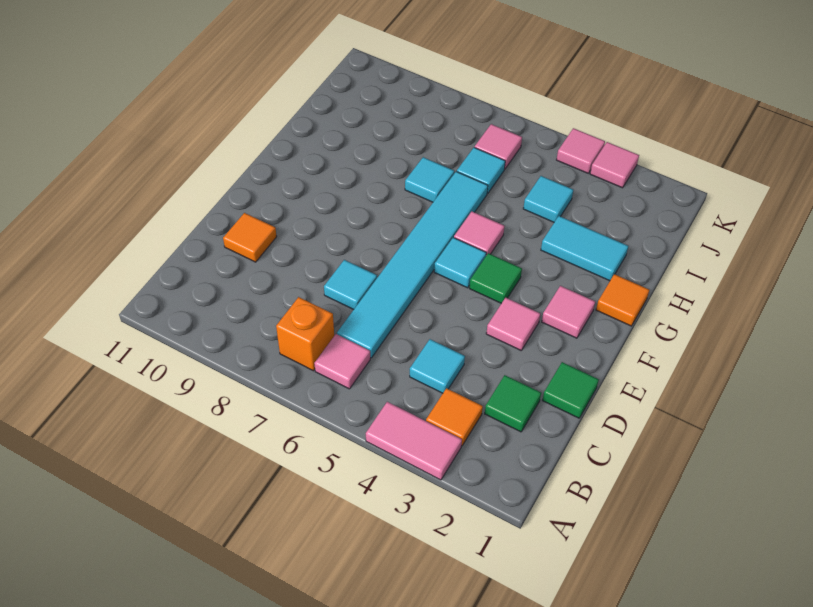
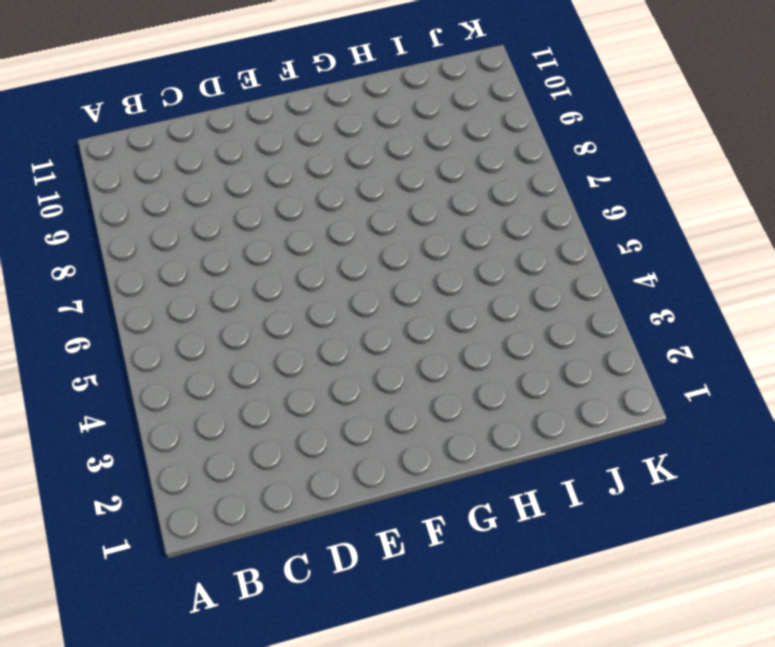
none -> pink 1x2 tile [366,402,462,480]
none -> orange 1x1 tile [426,388,483,446]
none -> pink 1x1 tile [314,334,370,389]

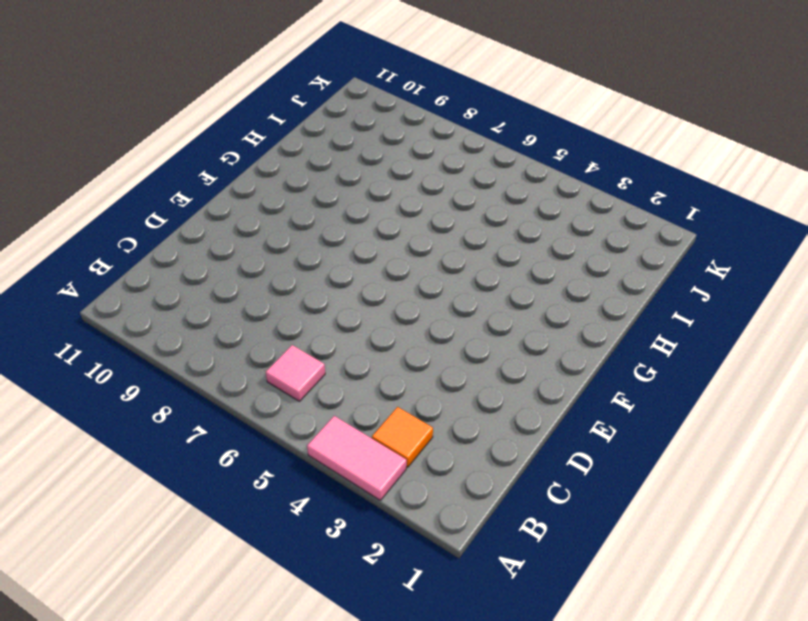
none -> orange 1x1 brick [276,297,334,371]
none -> green 1x1 tile [485,375,541,432]
none -> cyan 1x1 tile [410,339,465,393]

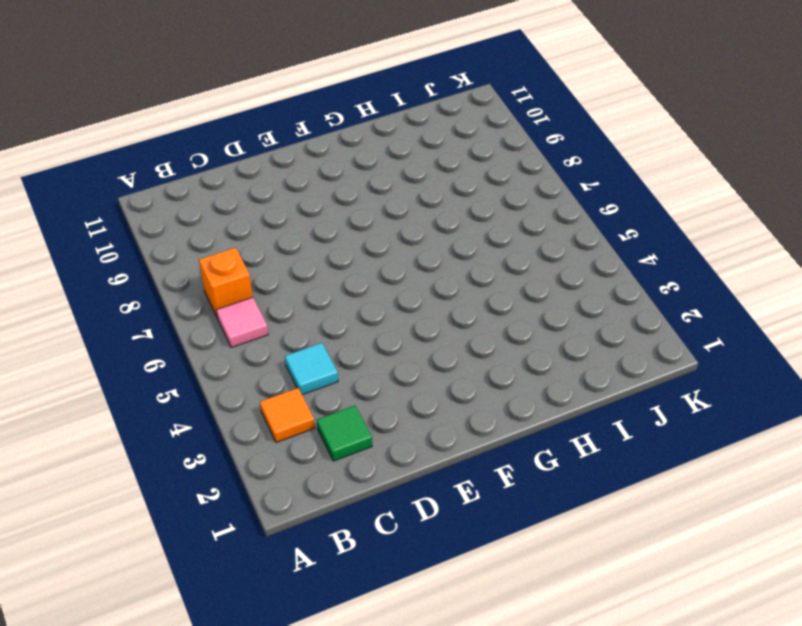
none -> pink 1x2 tile [366,402,462,480]
none -> cyan 1x6 tile [337,171,488,358]
none -> green 1x1 tile [542,362,599,418]

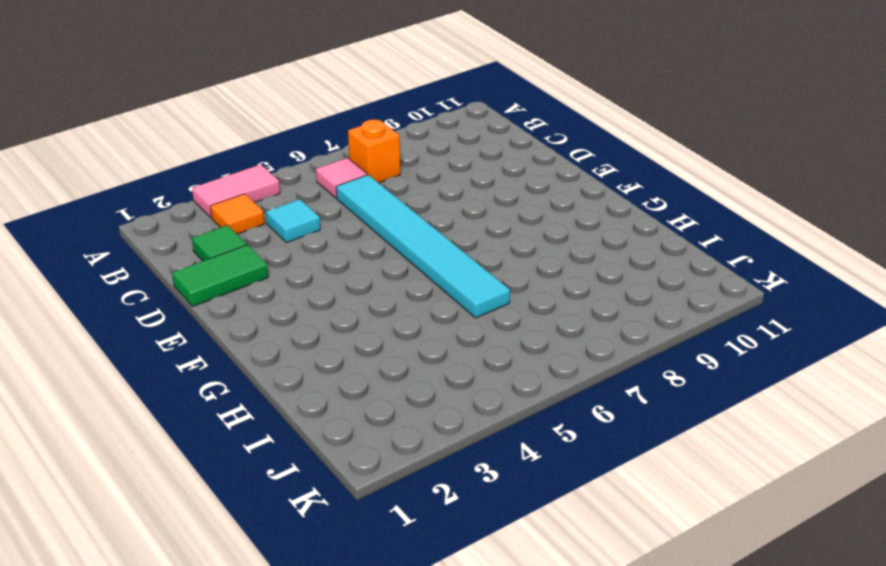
green 1x2 tile [172,245,268,307] -> green 1x1 tile [542,362,599,418]
none -> cyan 1x1 tile [324,260,377,309]
none -> orange 1x1 tile [223,213,277,262]
none -> pink 1x1 tile [486,298,540,350]

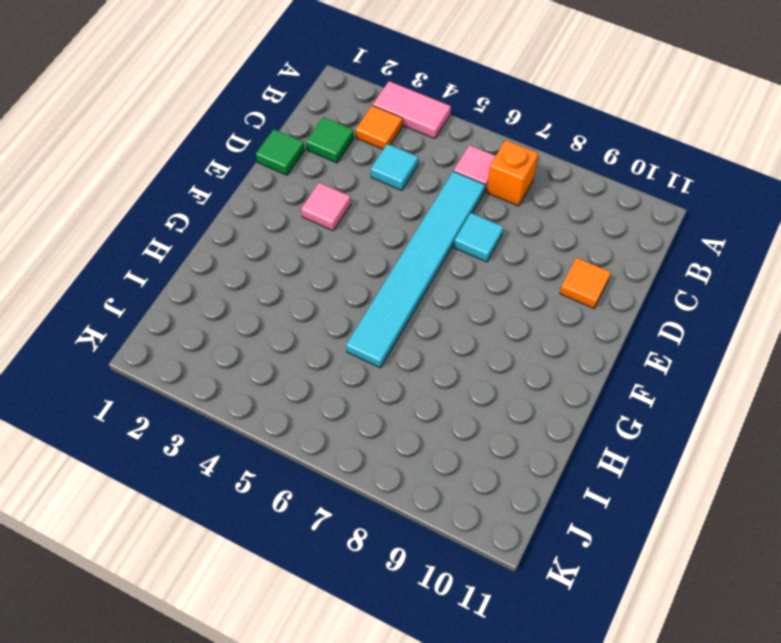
none -> pink 1x1 tile [542,286,595,338]
none -> green 1x1 tile [469,253,522,303]
none -> cyan 1x1 tile [434,238,486,288]

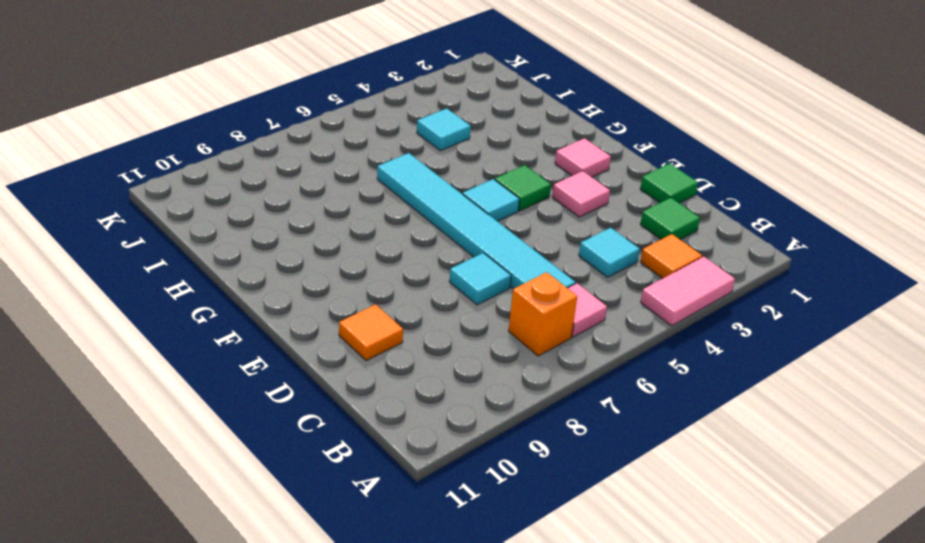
none -> orange 1x1 tile [596,274,649,326]
none -> pink 1x1 tile [454,212,505,256]
none -> cyan 1x2 tile [541,216,628,281]

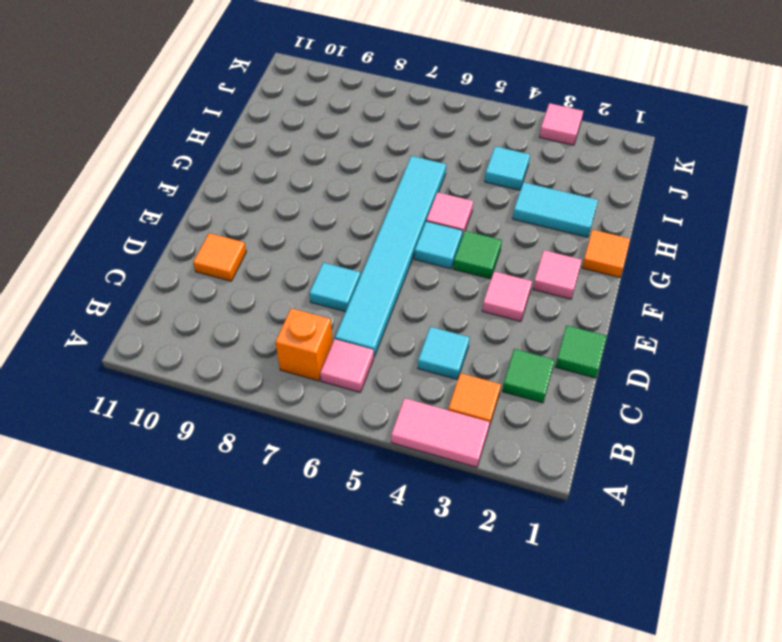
none -> cyan 1x1 tile [405,157,454,202]
none -> cyan 1x1 tile [457,147,505,194]
none -> pink 1x1 tile [475,124,522,169]

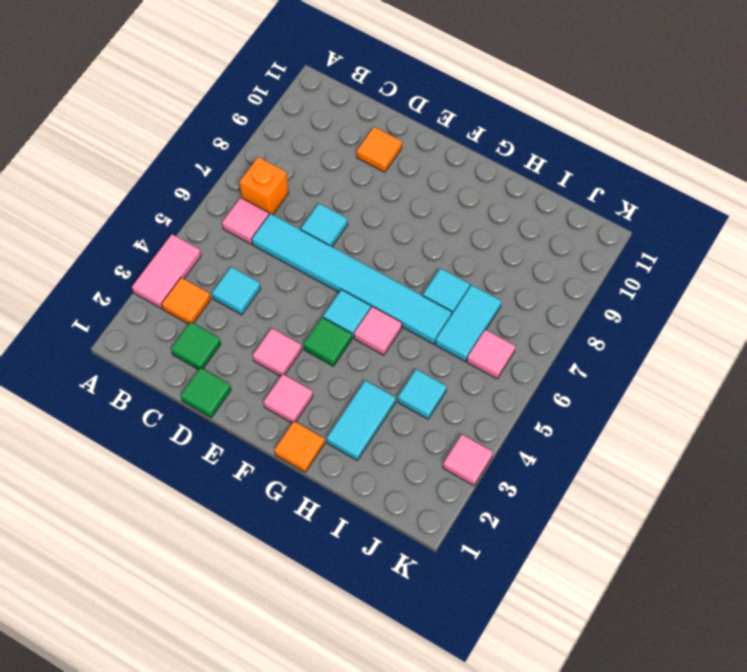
cyan 1x2 tile [435,285,501,361] -> cyan 1x1 tile [457,147,505,194]
none -> pink 1x1 tile [557,128,605,173]

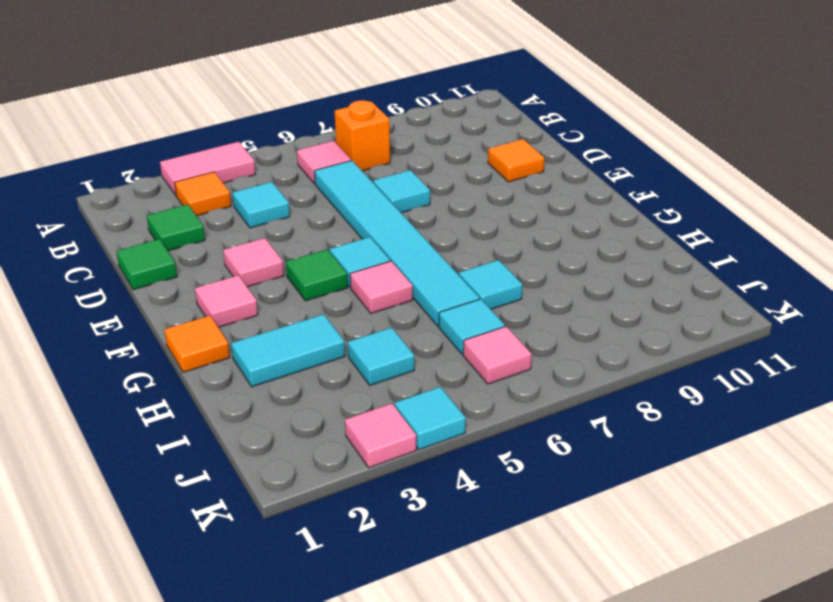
cyan 1x1 tile [395,387,466,450] -> pink 1x1 tile [557,128,605,173]

